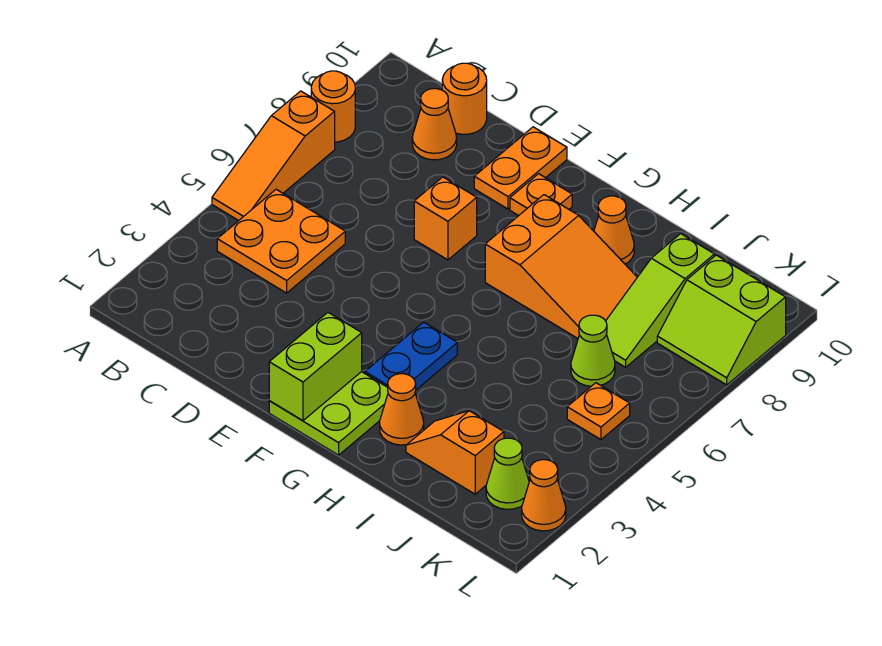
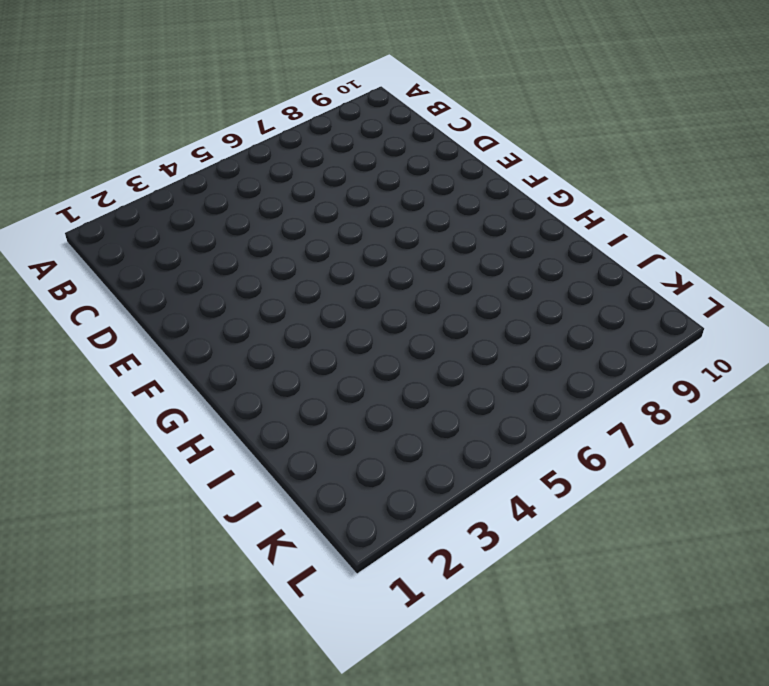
none -> orange 1x3 slope [212,91,335,221]
none -> orange 1x1 round brick [311,71,355,142]
none -> orange 2x2 plate [217,189,345,293]

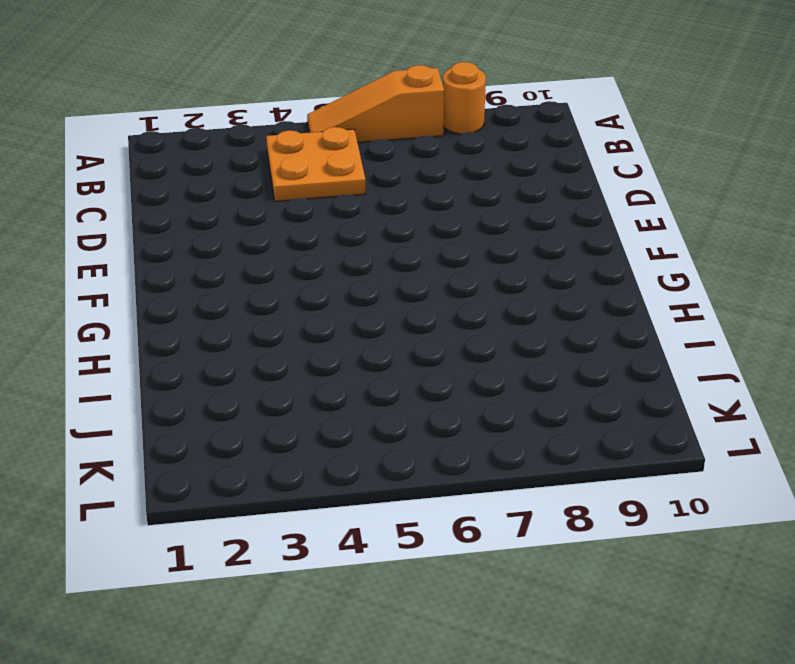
none -> orange 1x1 cone [412,89,457,160]
none -> orange 1x1 round brick [442,63,487,134]
none -> orange 1x1 brick [414,177,477,260]

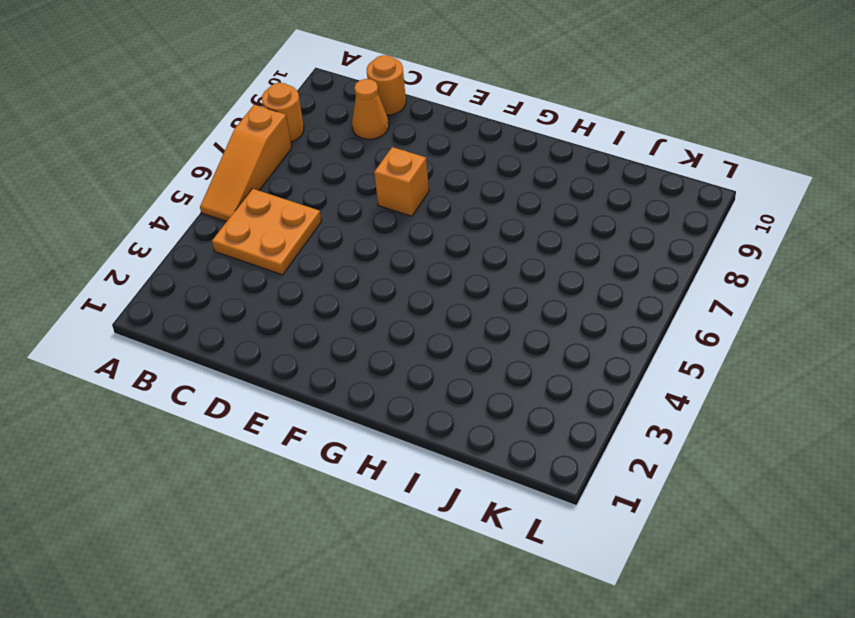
none -> orange 1x2 plate [474,127,567,209]
none -> lime 2x2 plate [269,372,388,455]
none -> orange 1x1 plate [510,174,572,216]

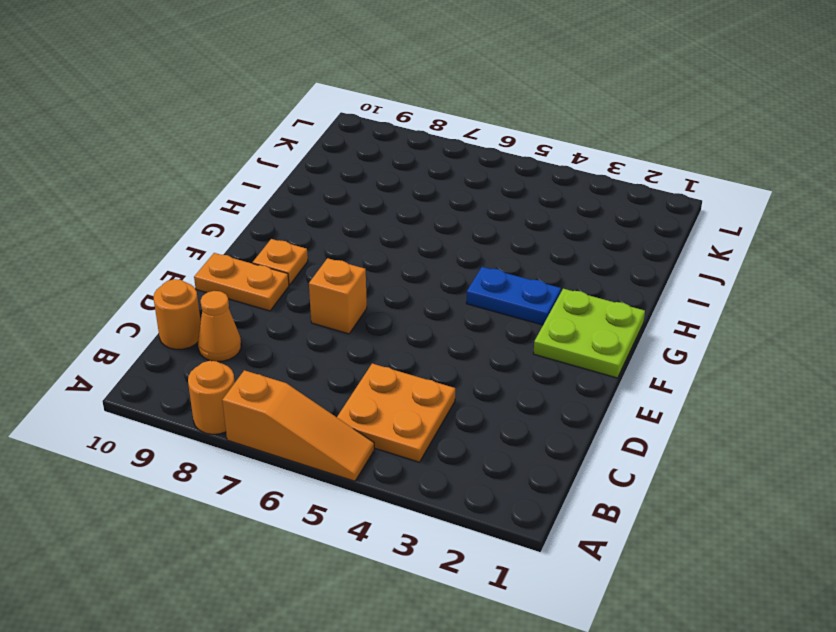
none -> orange 2x3 slope [485,195,637,338]
none -> orange 1x1 cone [380,374,424,445]
none -> orange 1x1 cone [594,196,634,264]

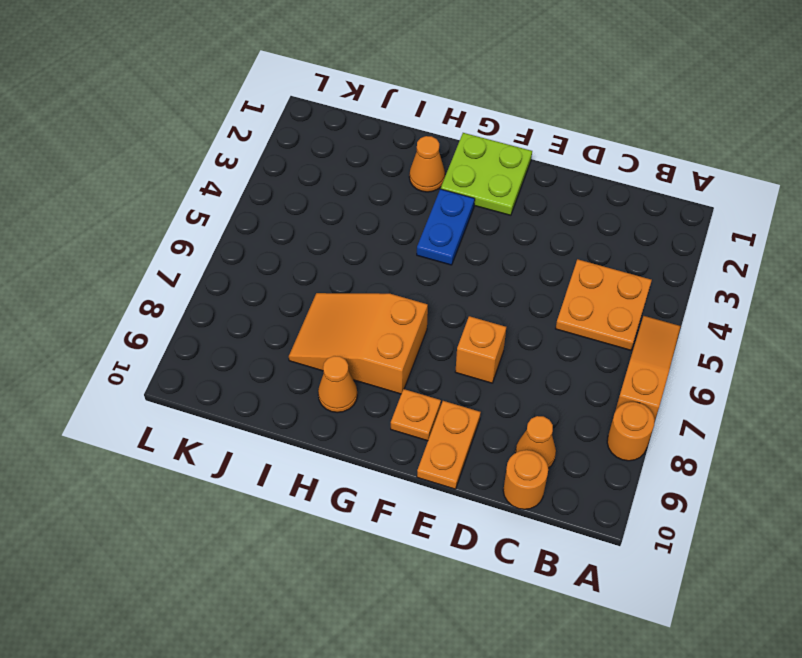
none -> orange 1x2 slope [406,411,504,494]
none -> lime 1x1 cone [571,315,615,386]
none -> lime 1x3 slope [606,234,714,367]

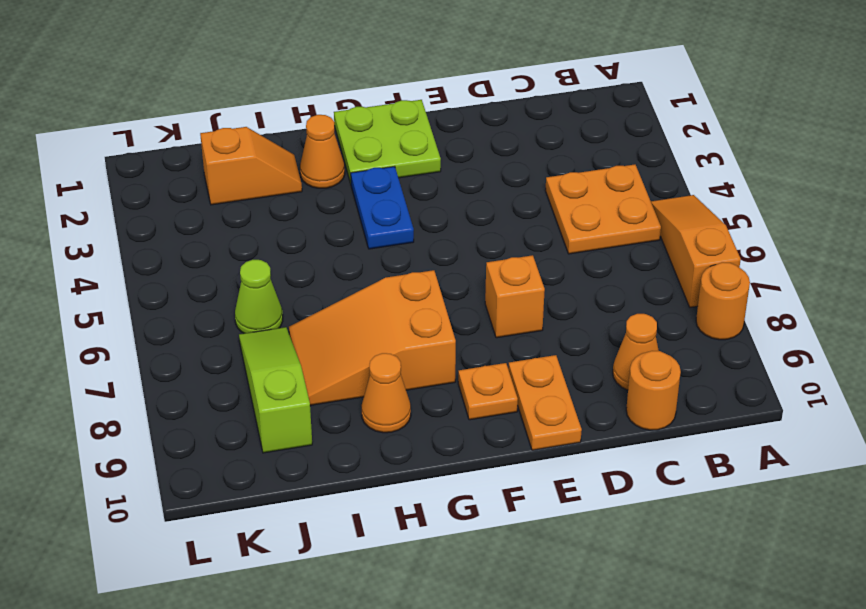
none -> lime 1x1 cone [486,438,529,509]
none -> orange 1x1 plate [567,383,630,439]
none -> lime 2x2 slope [657,255,786,385]

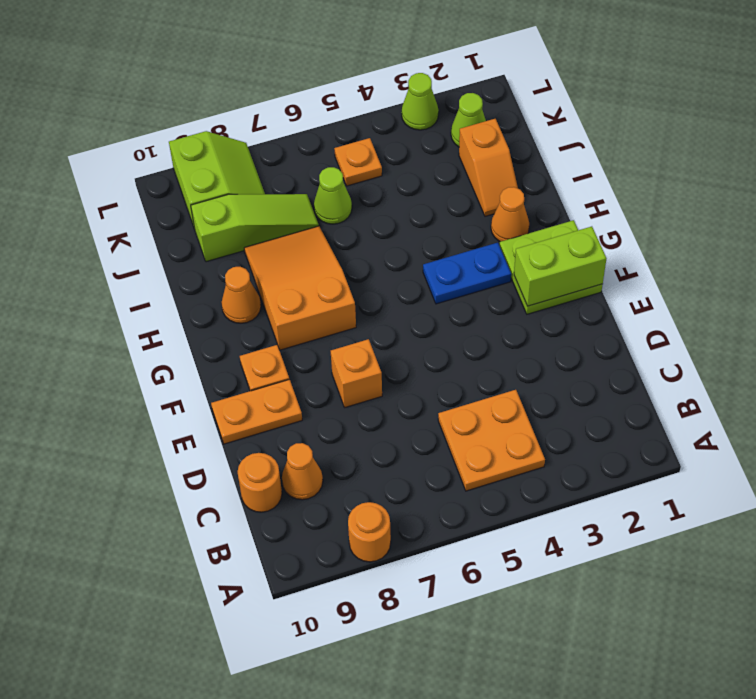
lime 1x1 cone [402,73,439,130] -> none
none -> orange 1x3 slope [212,91,335,221]
none -> orange 1x1 cone [522,460,566,531]

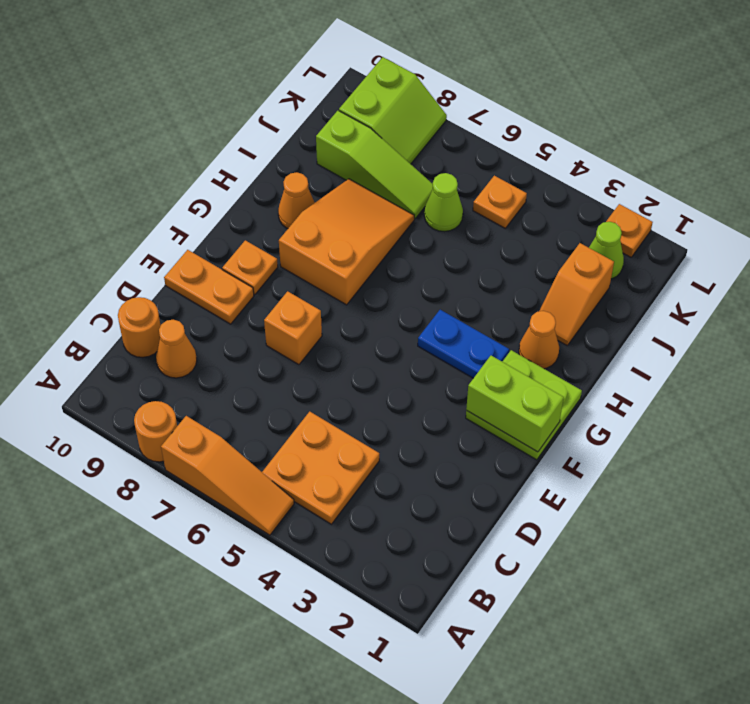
orange 1x1 plate [606,204,653,257] -> orange 1x1 cone [522,460,566,531]

